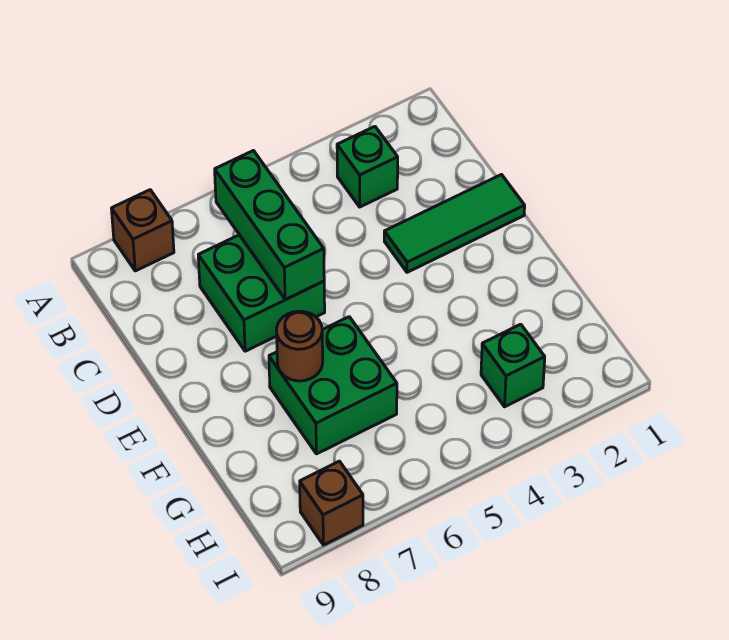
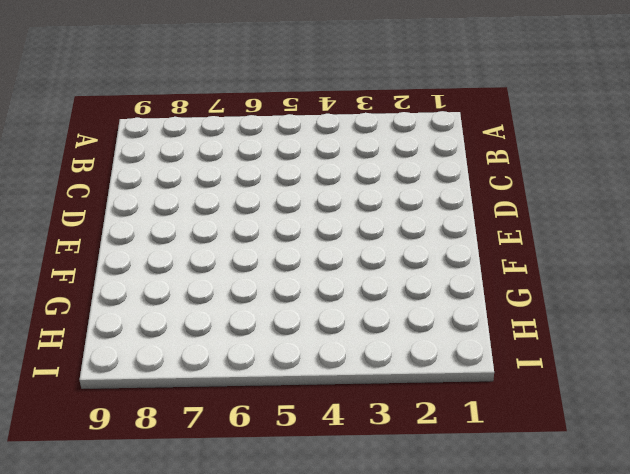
none -> brown 1x1 brick [111,190,174,271]
none -> green 1x1 brick [337,127,398,207]

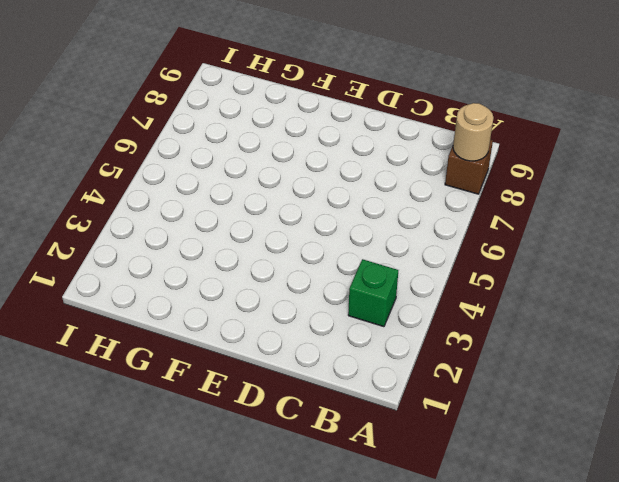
tan 1x1 round brick [453,103,494,161] -> none
none -> green 2x2 brick [198,235,325,351]
none -> green 1x3 tile [384,175,525,272]

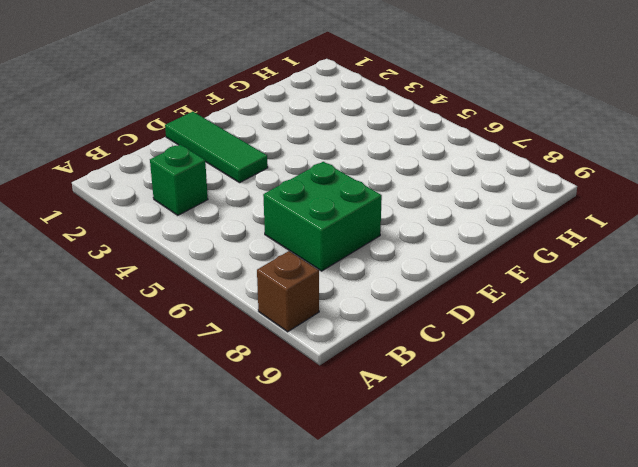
none -> green 2x2 brick [269,317,397,454]
none -> green 1x1 brick [481,324,545,407]

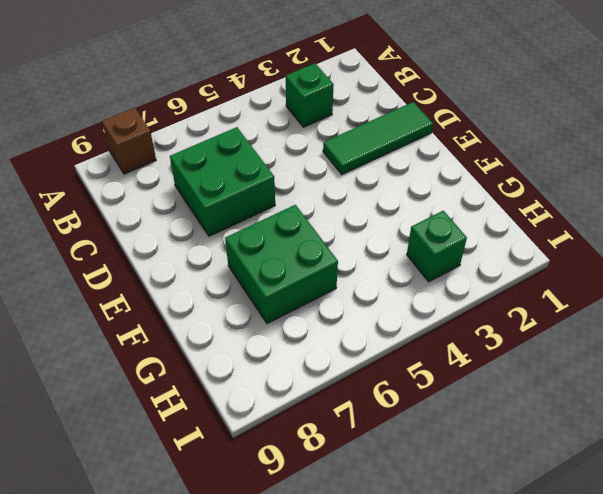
none -> brown 1x1 brick [300,461,363,545]
none -> green 1x3 brick [215,151,324,300]

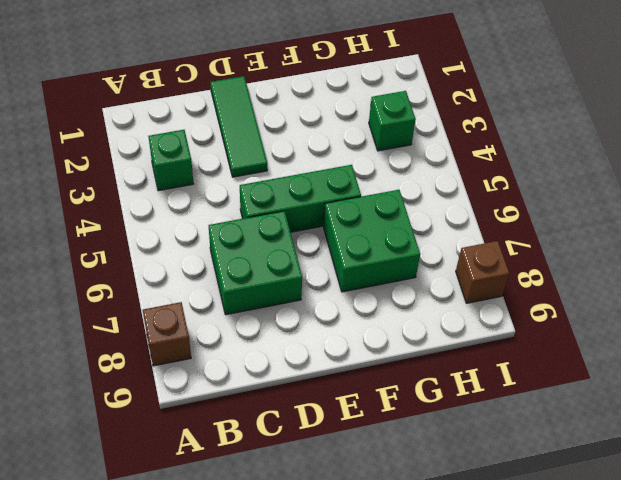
green 1x3 brick [240,165,361,232] -> green 1x3 brick moved to [215,151,324,300]
none -> brown 1x1 round brick [276,311,323,381]

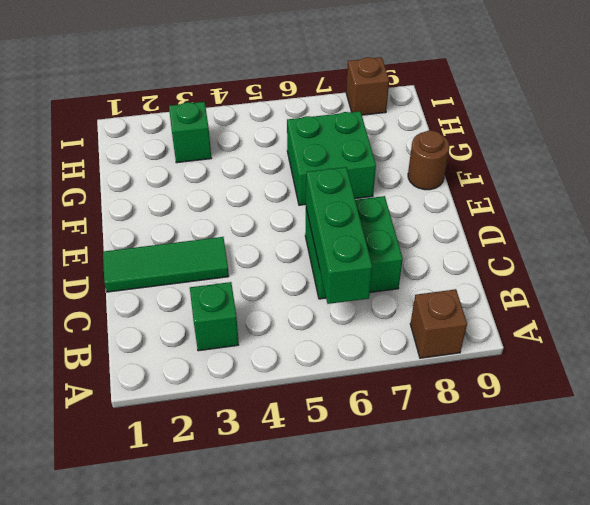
brown 1x1 round brick [408,130,449,190] -> brown 1x1 round brick moved to [276,311,323,381]

